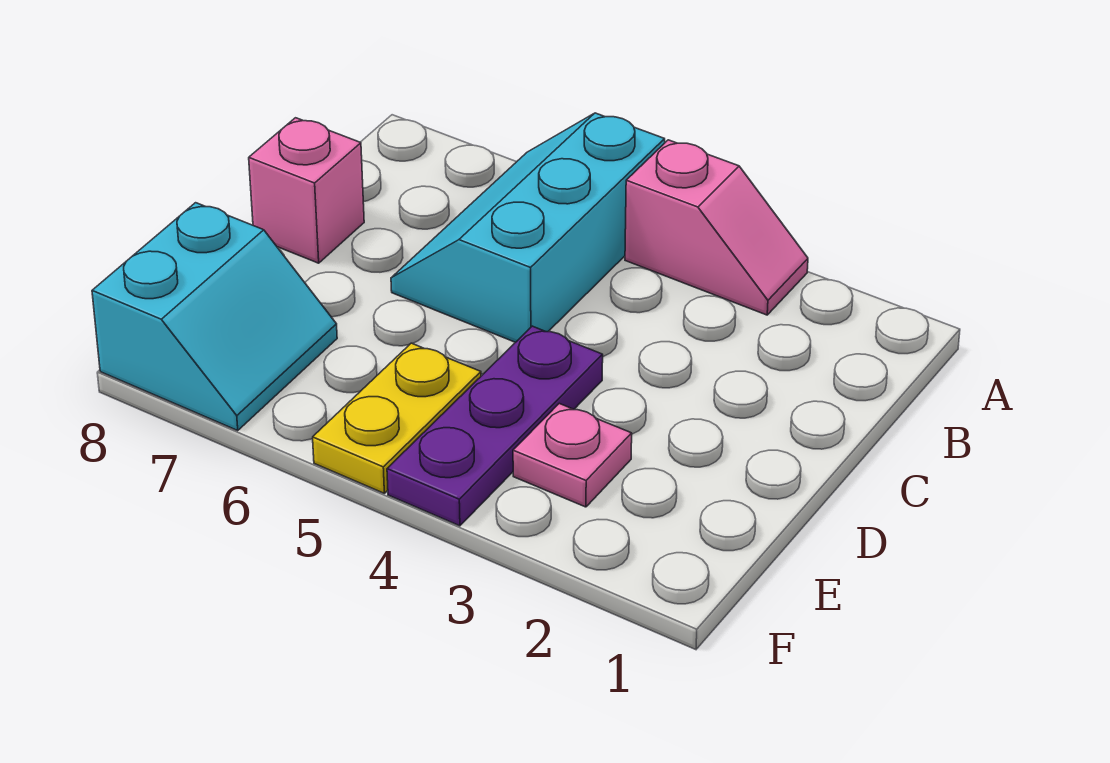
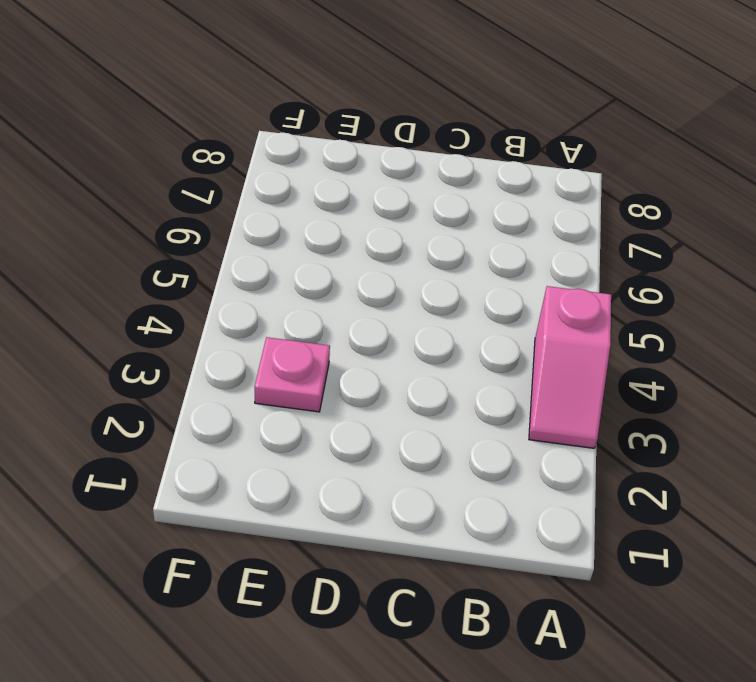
none -> cyan 2x3 slope [391,113,665,342]
none -> pink 1x1 brick [249,118,364,263]

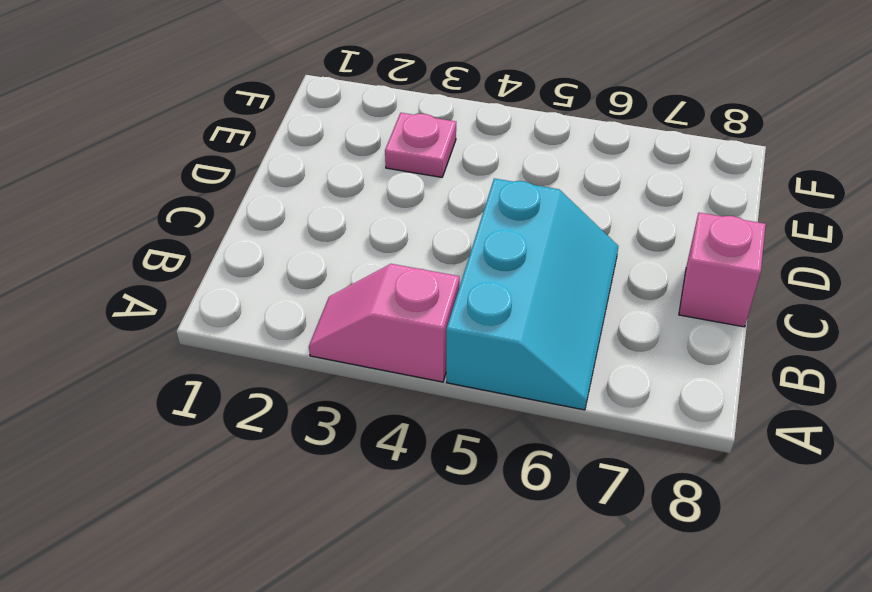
none -> purple 1x3 plate [387,326,603,526]
none -> yellow 1x2 plate [313,343,481,493]

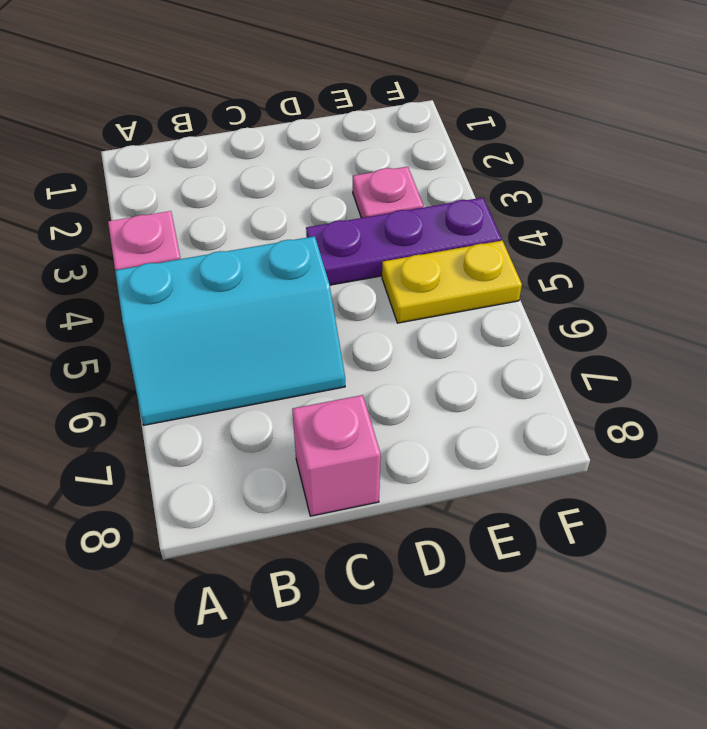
none -> cyan 2x2 slope [92,203,337,431]

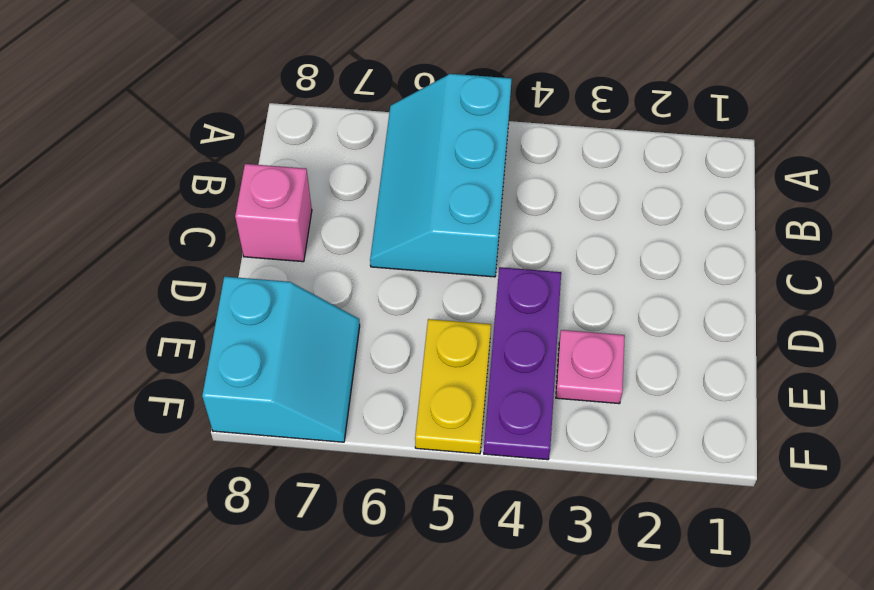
none -> pink 1x2 slope [625,140,808,315]

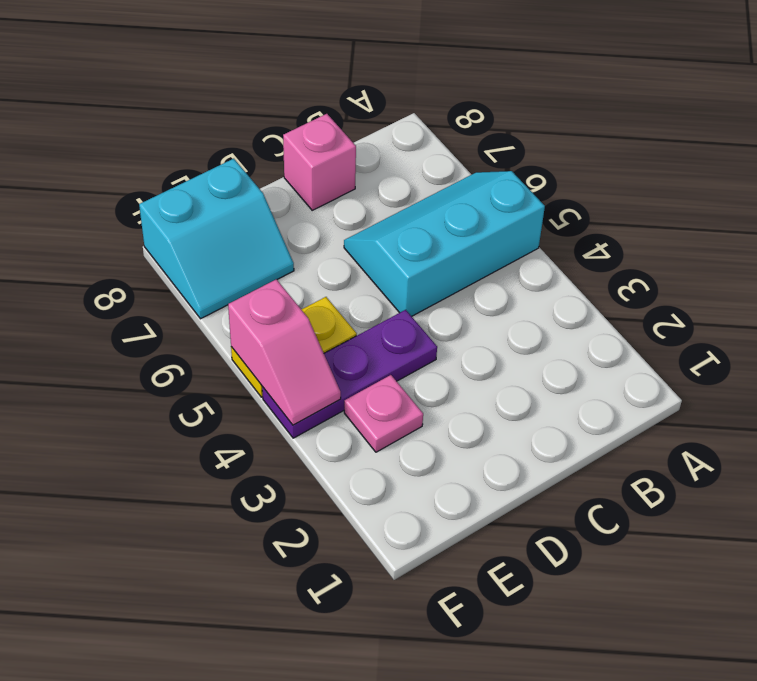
pink 1x2 slope [228,279,341,425] -> pink 1x2 slope moved to [625,140,808,315]

